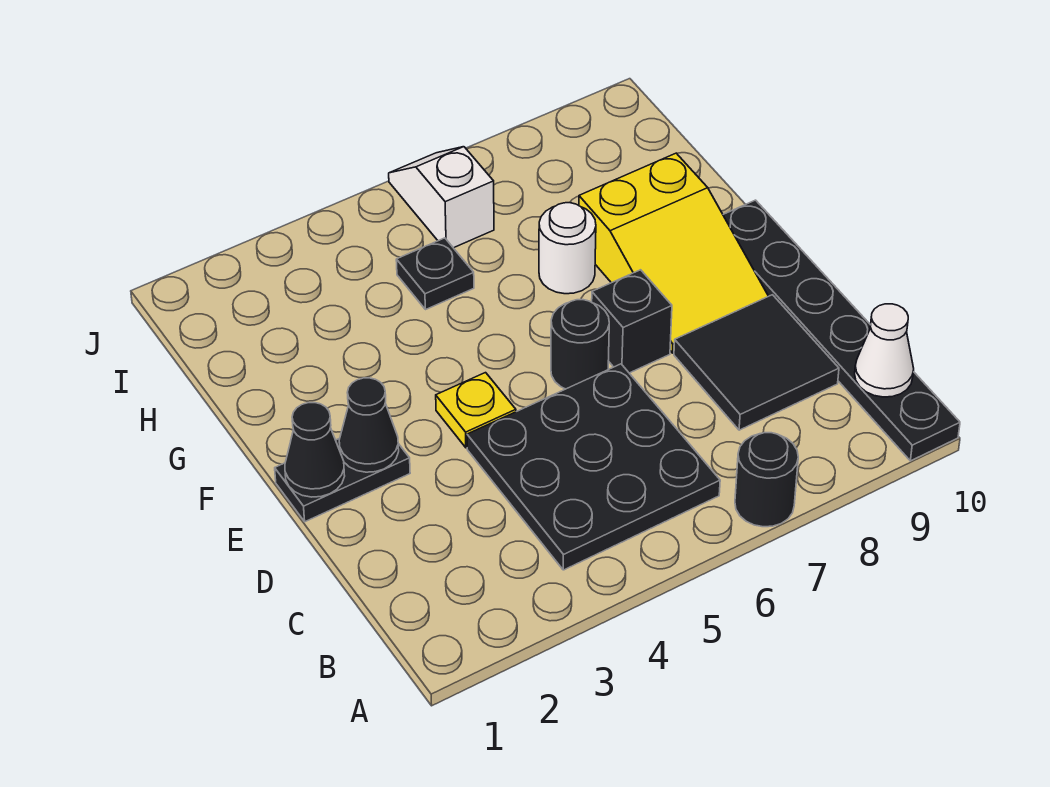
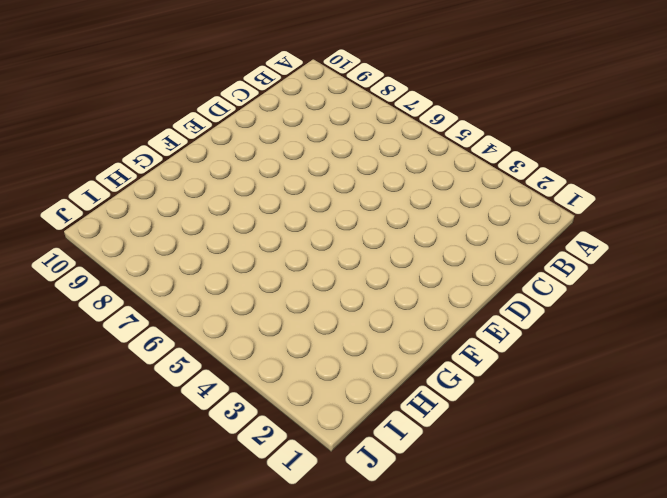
none -> black 1x1 round brick [735,433,798,527]
none -> black 1x6 plate [723,200,960,461]
none -> black 3x3 plate [467,364,720,570]

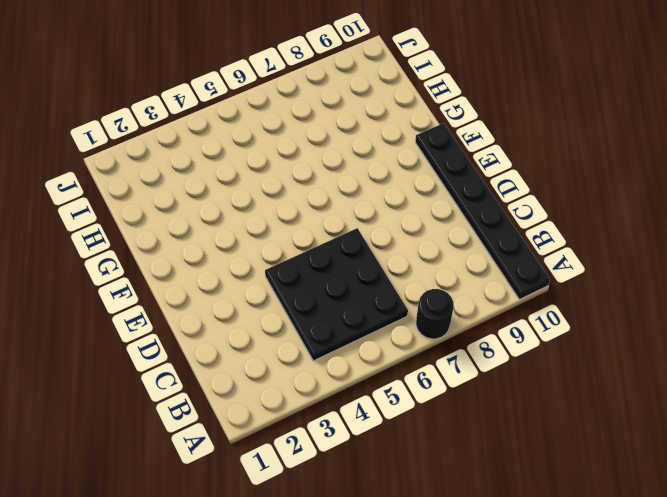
none -> black 2x2 tile [674,295,839,430]
none -> black 1x2 plate [275,438,410,522]
none -> yellow 1x1 plate [436,373,516,448]

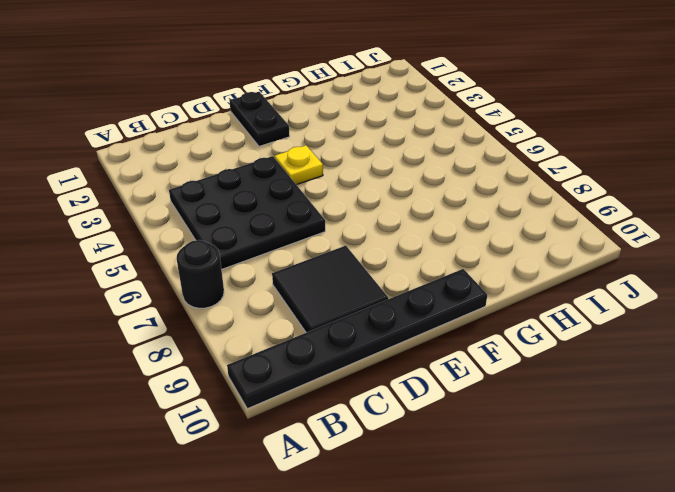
none -> black 1x1 round brick [551,300,609,389]
none -> black 1x1 brick [592,270,672,373]
none -> yellow 2x3 slope [579,153,768,353]

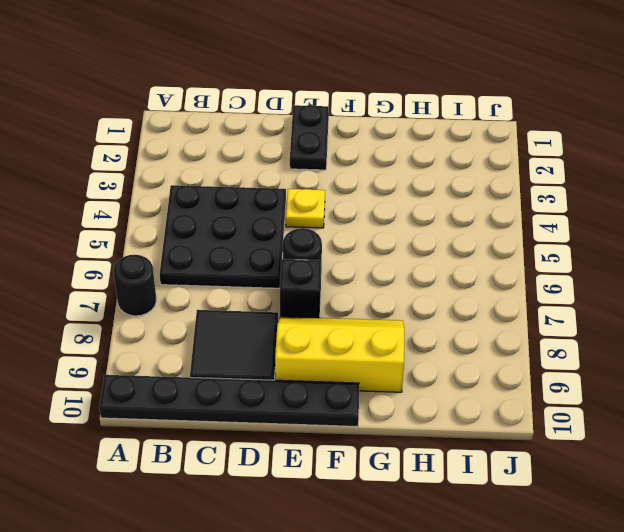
yellow 2x3 slope [275,317,404,392] -> yellow 2x3 slope turned to [579,153,768,353]
none -> white 1x1 round brick [539,203,596,294]
none -> black 1x1 plate [396,238,474,310]
none -> white 1x2 slope [389,147,494,248]

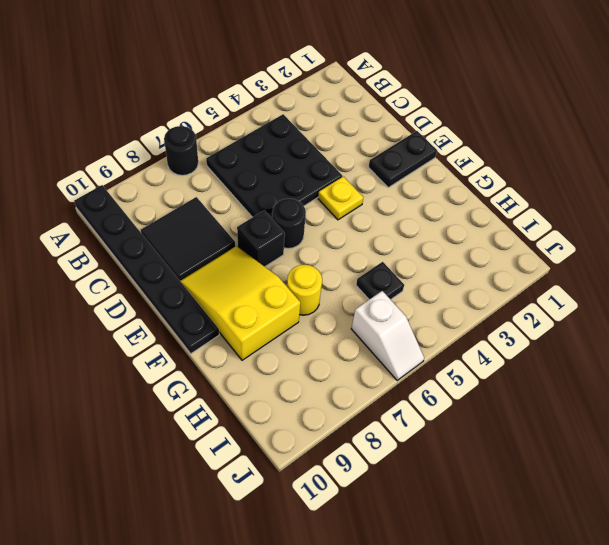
yellow 1x1 round brick [287,265,322,315] -> white 1x1 round brick [539,203,596,294]
none -> white 1x1 cone [855,304,914,397]
none -> black 1x1 cone [285,403,345,497]
none -> black 1x1 cone [339,378,399,472]

